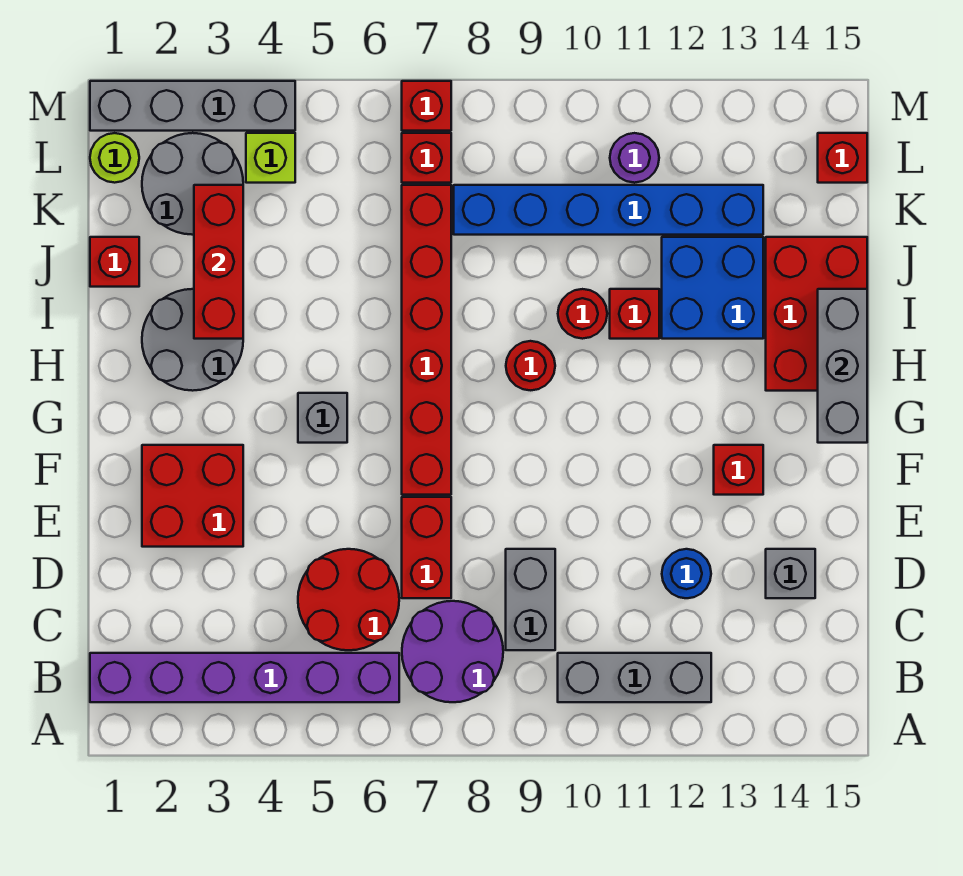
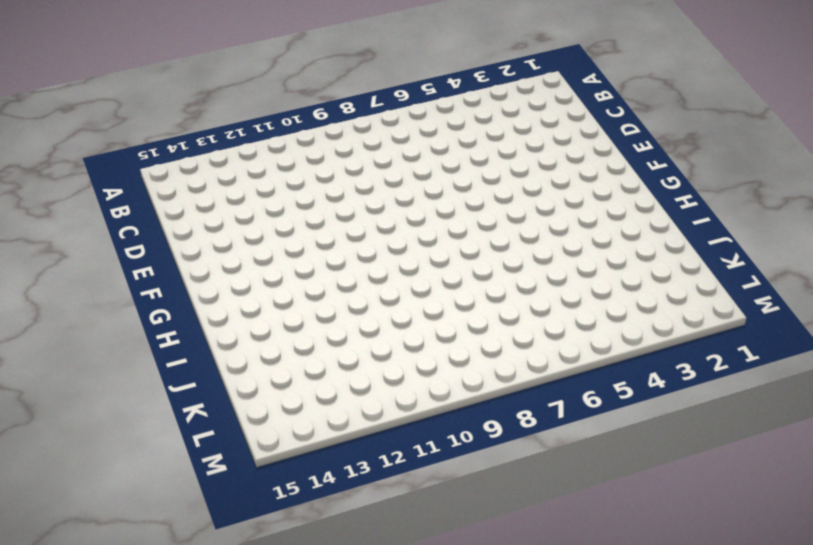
none -> purple 1x6 brick [90,653,399,702]
none -> purple 2x2 round brick [402,601,503,702]
none -> grey 1x3 brick [558,653,711,702]
none -> red 2x2 round brick [298,549,399,650]

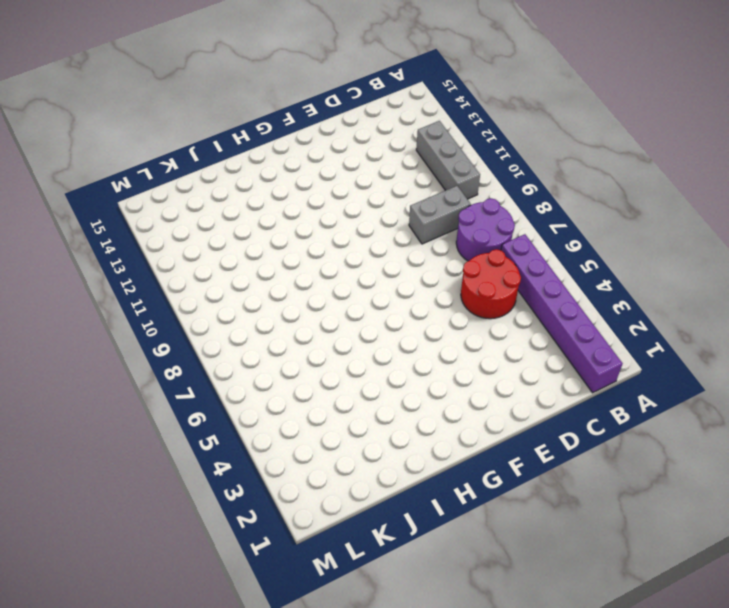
none -> red 1x2 brick [402,497,451,598]
none -> blue 1x1 round brick [662,549,711,598]
none -> grey 1x1 brick [766,549,815,598]
none -> red 2x2 brick [142,445,243,547]

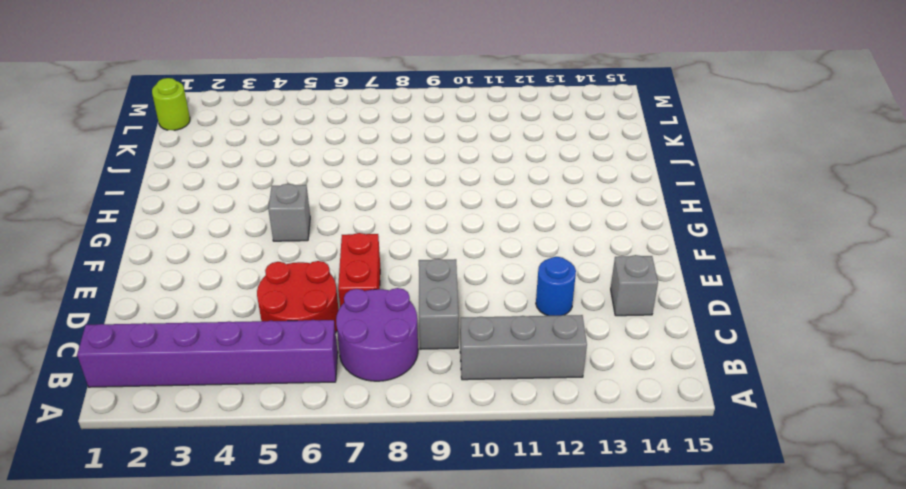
none -> red 2x2 brick [142,445,243,547]
none -> red 1x6 brick [402,185,451,495]
none -> red 1x1 brick [714,445,763,495]
none -> grey 2x2 round brick [142,289,243,391]

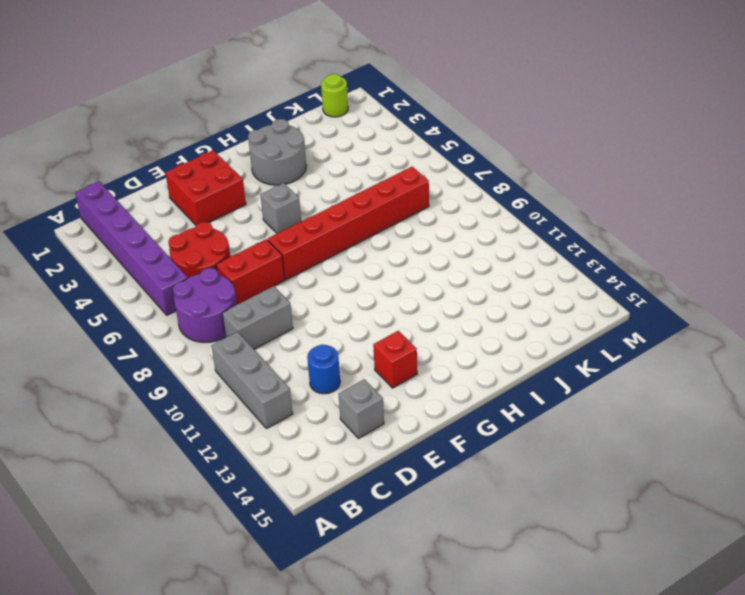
none -> red 1x1 round brick [506,341,555,390]
none -> red 2x3 brick [766,237,867,391]
none -> red 1x1 round brick [558,289,607,339]
none -> red 1x1 brick [610,289,659,339]

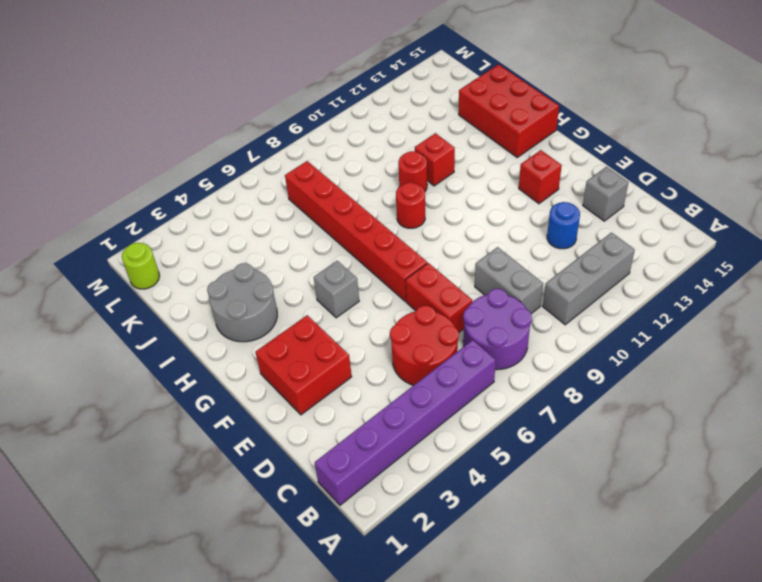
none -> blue 2x2 brick [662,237,763,339]
none -> red 1x1 brick [90,237,139,287]
none -> grey 2x2 round brick [142,133,243,235]
none -> blue 1x6 brick [454,185,763,235]

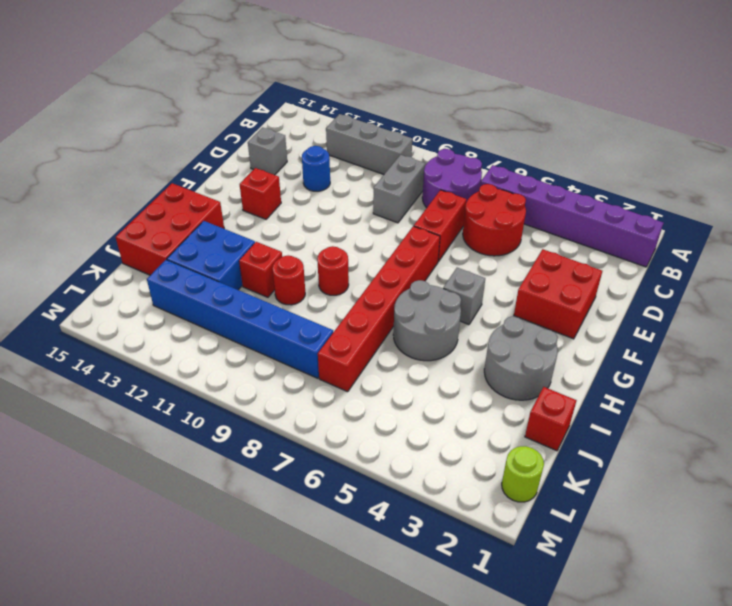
grey 2x2 round brick [393,280,461,361] -> grey 2x2 round brick moved to [142,133,243,235]
none -> lime 1x1 brick [246,133,295,183]
none -> red 1x1 brick [402,133,451,183]
none -> purple 1x1 round brick [610,133,659,183]
none -> red 1x1 brick [818,133,867,183]

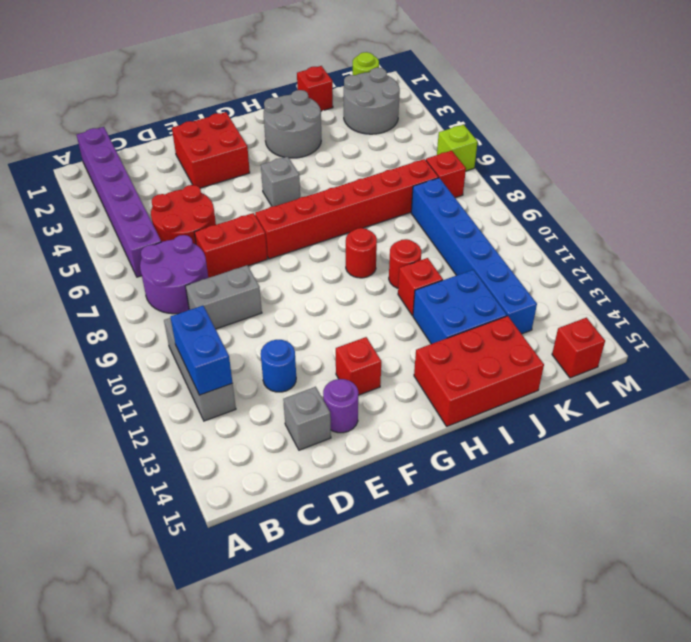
blue 1x2 brick [170,306,232,395] -> none
purple 1x1 round brick [323,379,358,433] -> purple 1x1 round brick moved to [610,133,659,183]
lime 1x1 brick [437,125,478,171] -> lime 1x1 brick moved to [246,133,295,183]
none -> grey 1x4 brick [90,81,295,131]
none -> red 1x1 brick [402,81,451,131]
none -> grey 1x3 brick [818,289,867,443]
none -> red 1x3 brick [194,185,243,339]

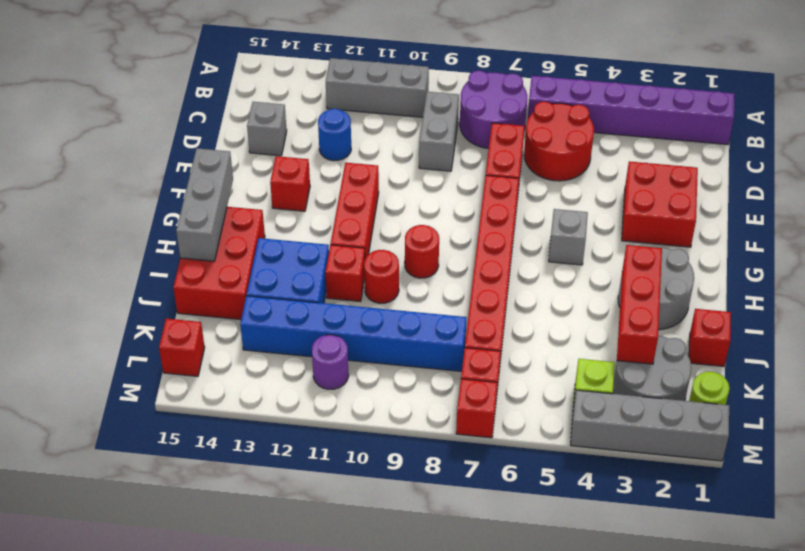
red 1x3 brick [331,163,379,258] -> none

